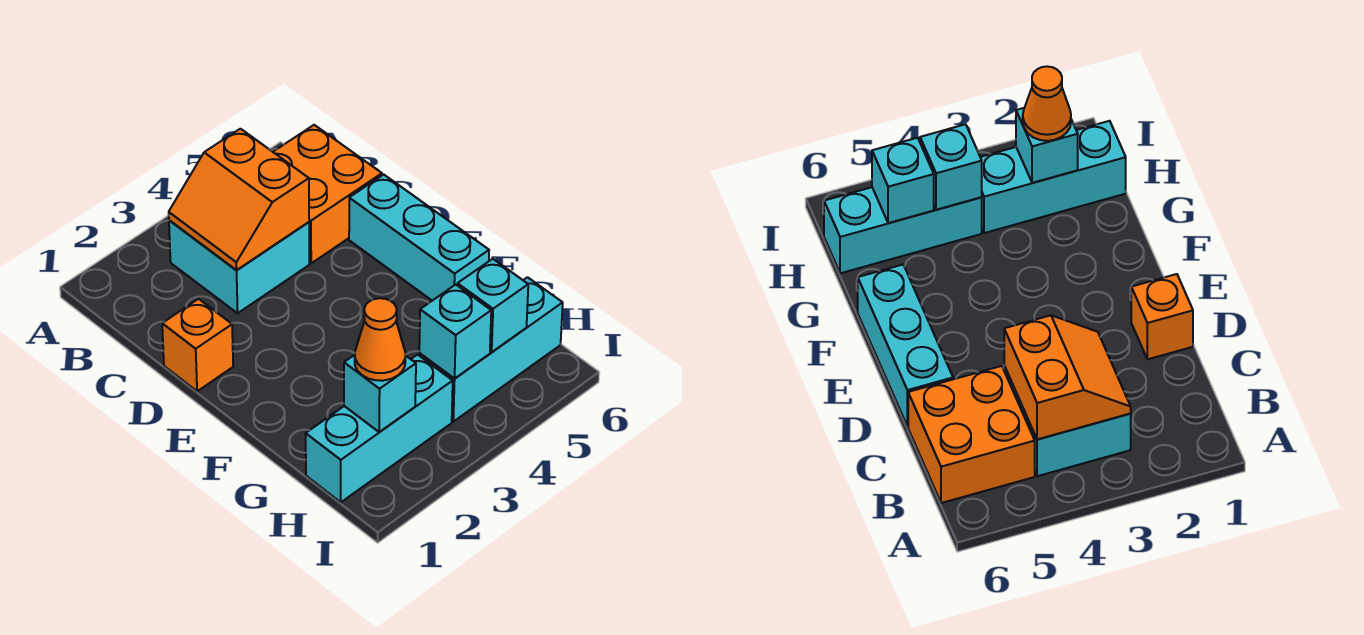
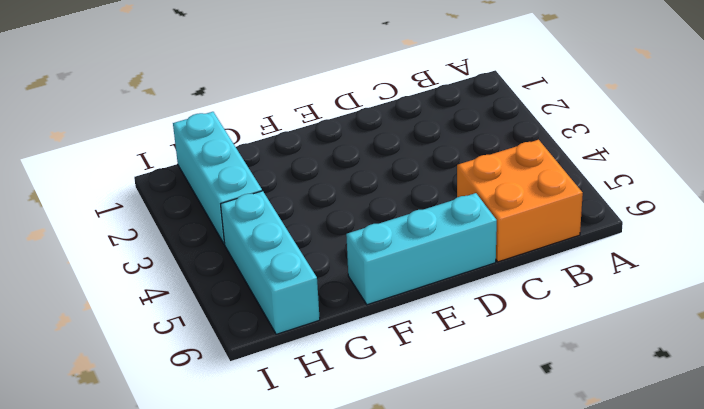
none -> cyan 2x2 brick [169,220,309,313]
none -> orange 1x1 brick [162,299,233,391]

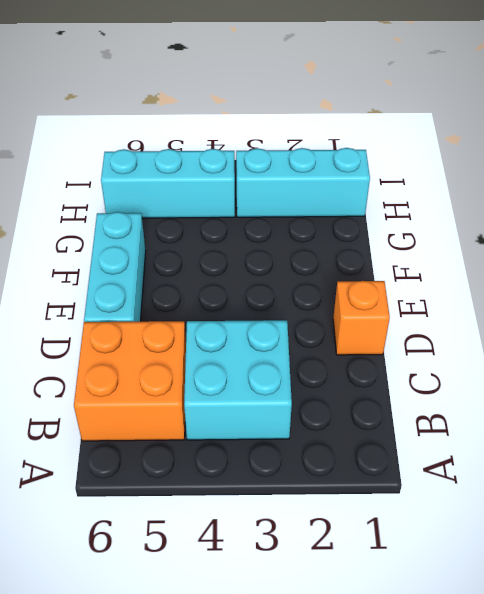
none -> orange 2x2 slope [169,129,309,270]
none -> cyan 1x1 brick [344,355,416,432]

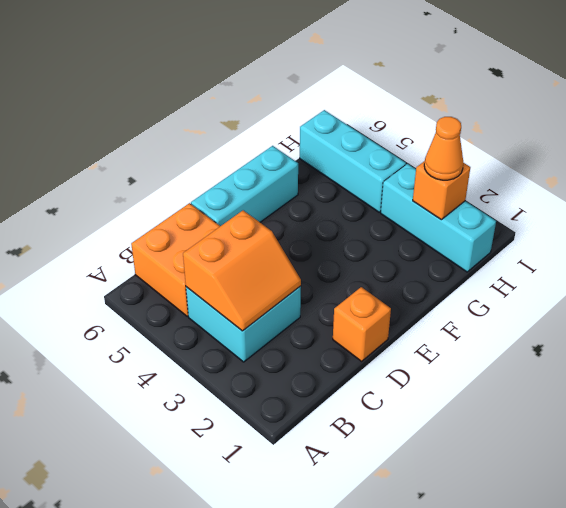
orange 1x1 brick [413,161,470,220] -> cyan 1x1 brick [344,355,416,432]
none -> cyan 1x1 brick [419,285,491,378]
none -> cyan 1x1 brick [457,259,528,352]

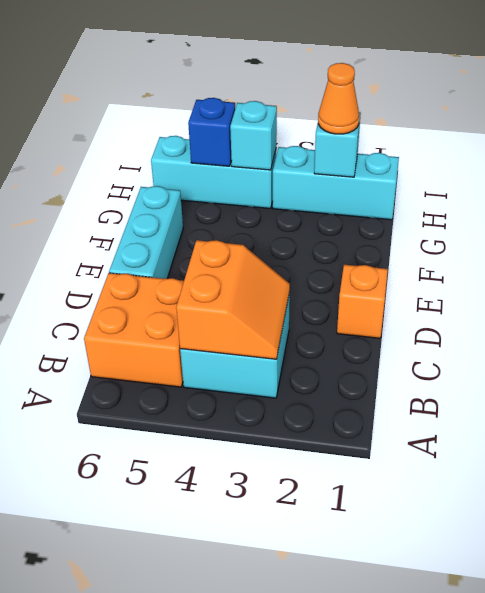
blue 1x1 brick [188,98,235,166] -> cyan 1x1 brick [457,259,528,352]

